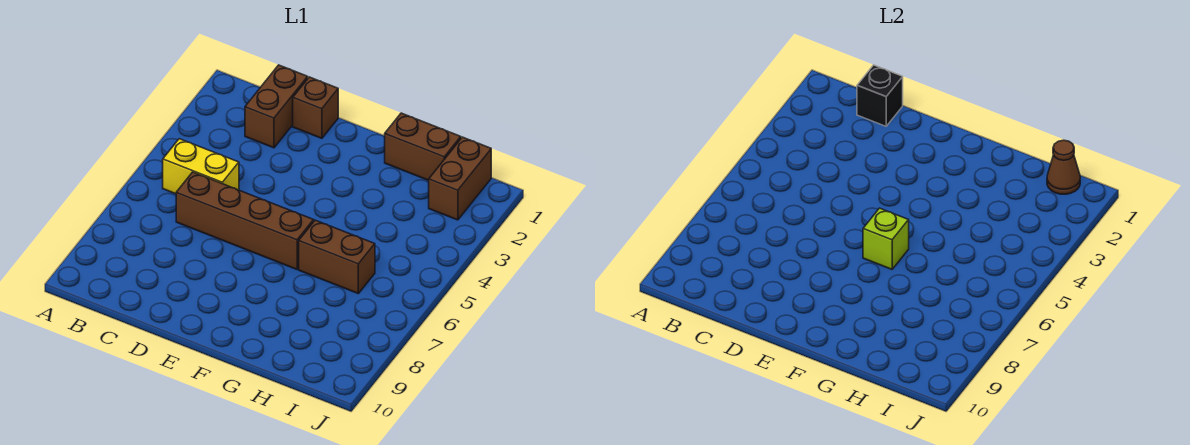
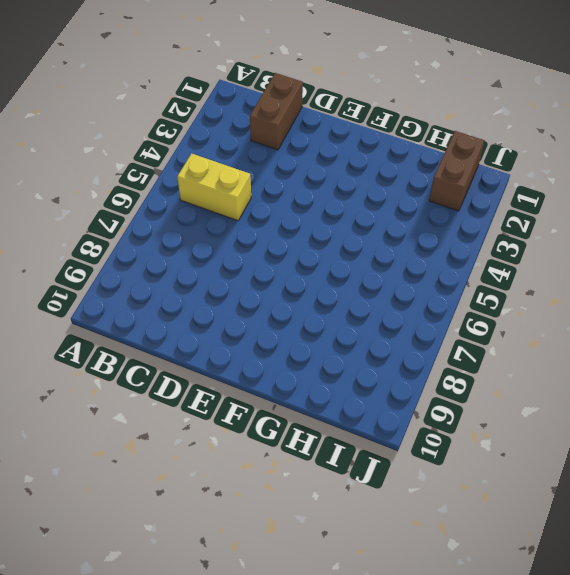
none -> brown 1x4 brick [176,172,314,269]
none -> brown 1x1 brick [293,77,338,138]

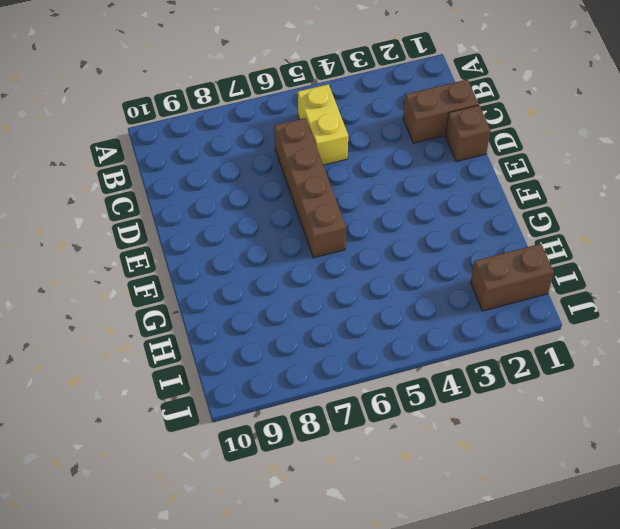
none -> brown 1x2 brick [385,113,461,180]
none -> brown 1x2 brick [299,220,375,293]

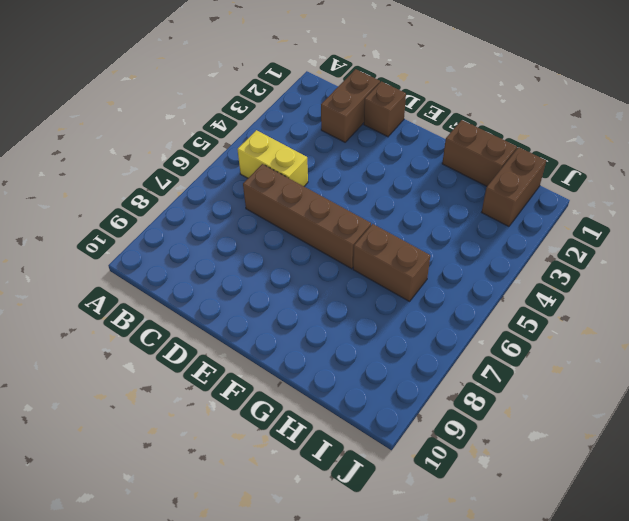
none -> black 1x1 brick [857,65,903,126]
none -> lime 1x1 brick [863,208,909,269]

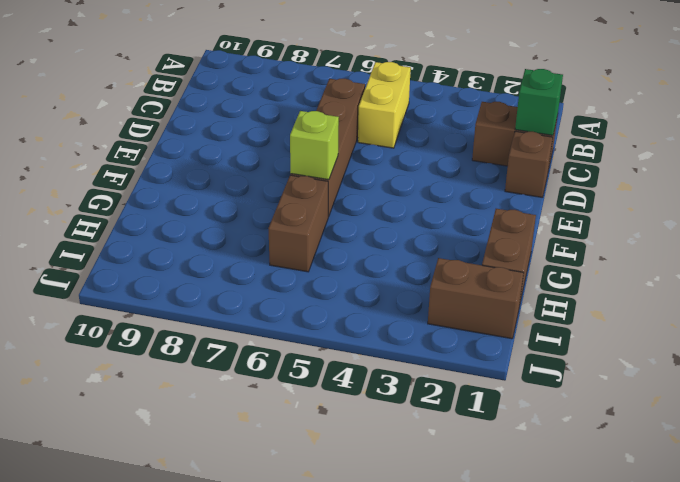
green 1x1 brick [515,69,563,135] -> black 1x1 brick [857,65,903,126]
none -> brown 1x1 cone [1047,140,1080,194]

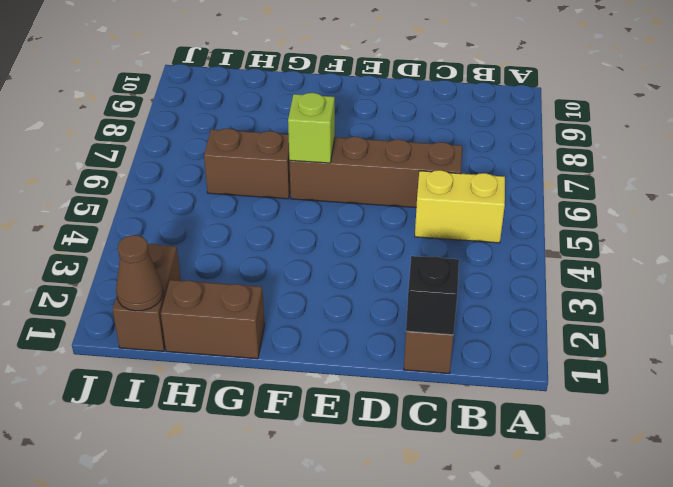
none -> brown 1x1 brick [293,77,338,138]

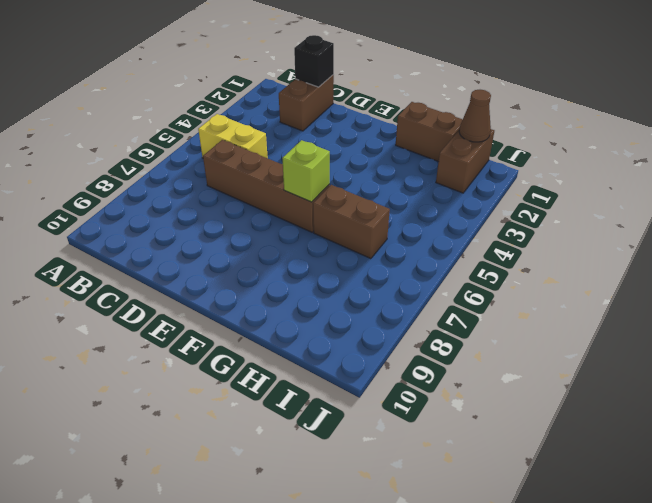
none -> brown 1x1 brick [293,77,338,138]

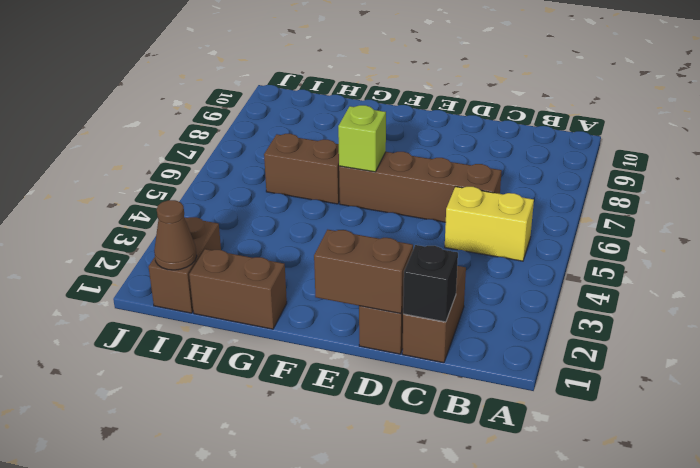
brown 1x2 brick [314,230,413,313] -> none

